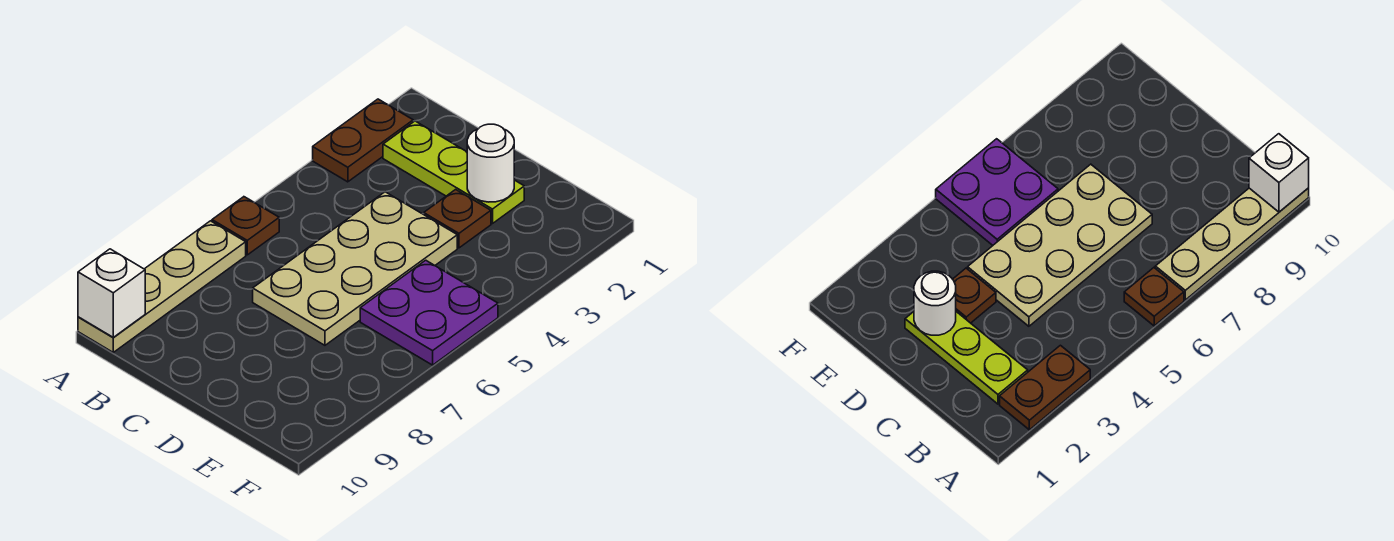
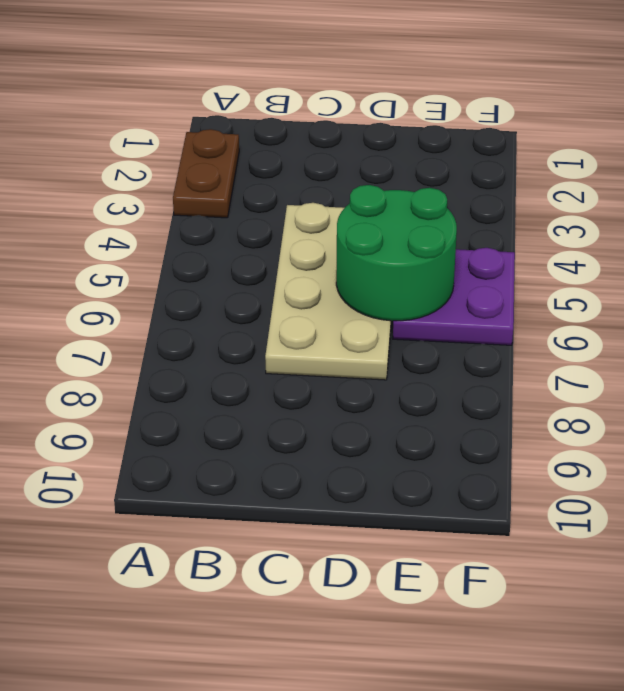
green 2x2 round brick [336,185,457,321] -> none
none -> brown 1x1 plate [212,197,279,255]
none -> tan 1x4 plate [78,221,246,352]

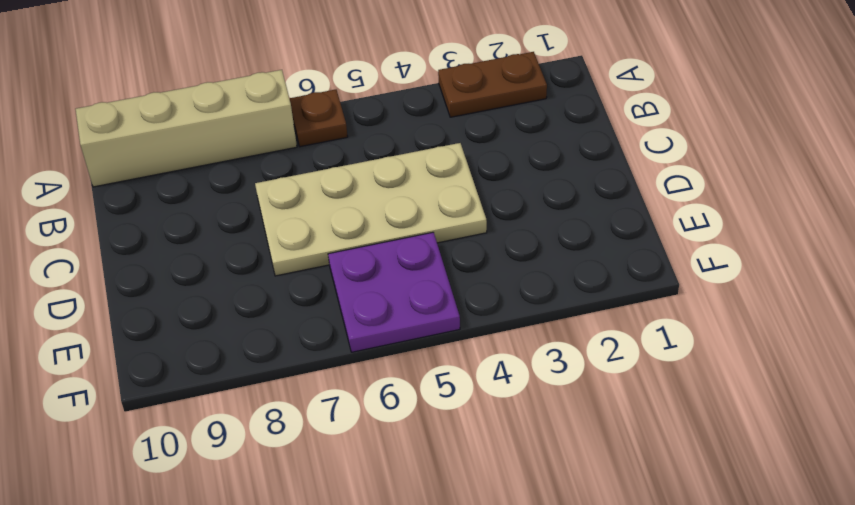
tan 1x4 brick [76,70,297,187] -> tan 1x4 plate [78,221,246,352]
none -> lime 1x3 plate [383,121,524,224]
none -> brown 1x1 plate [424,189,491,248]

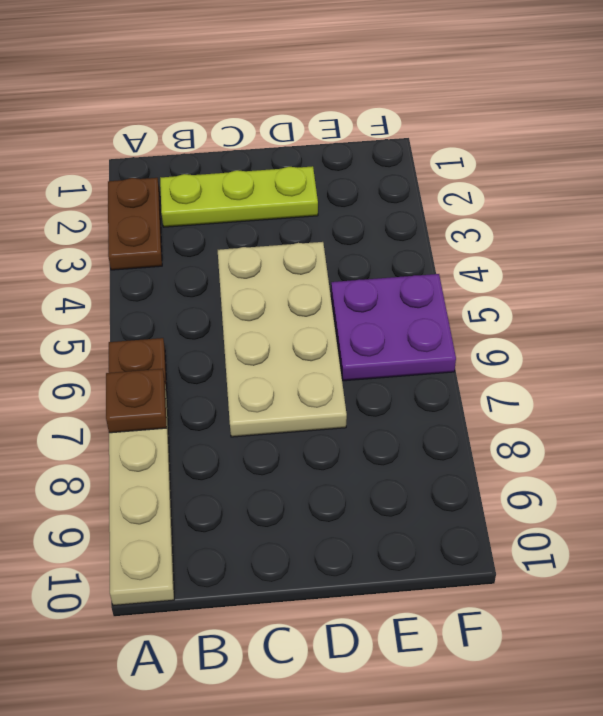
brown 1x1 plate [106,369,167,433] -> brown 1x1 plate moved to [424,189,491,248]
none -> white 1x1 brick [78,249,145,338]
none -> white 1x1 round brick [467,124,514,202]

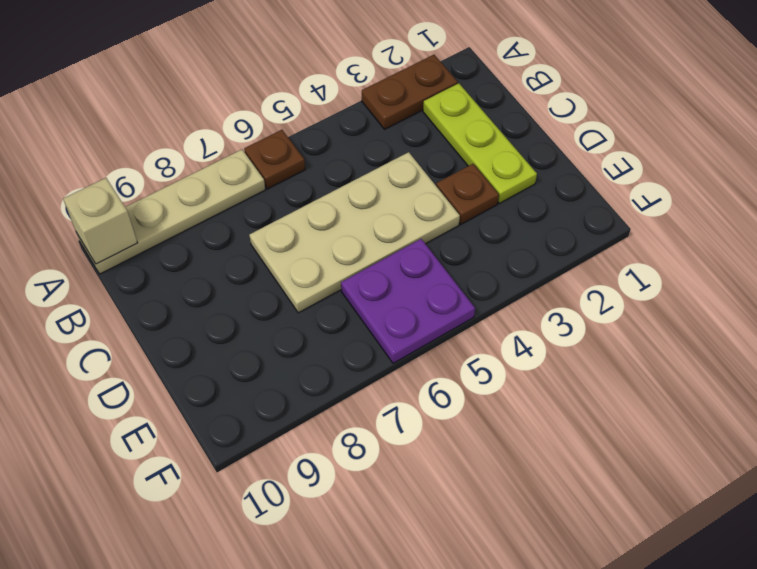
tan 1x1 brick [63,178,137,264] -> white 1x1 brick [78,249,145,338]
none -> white 1x1 round brick [467,124,514,202]

